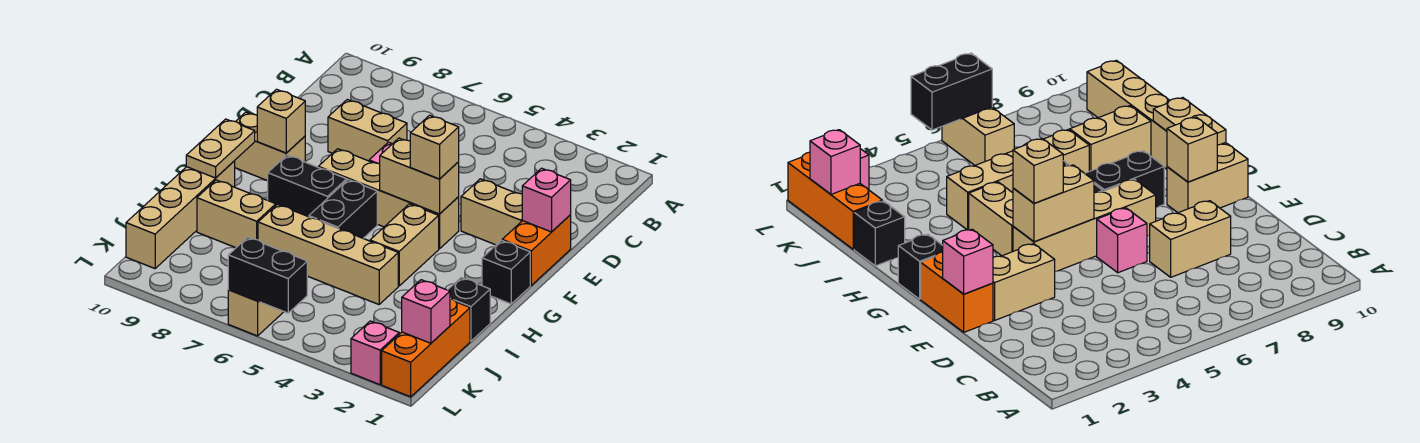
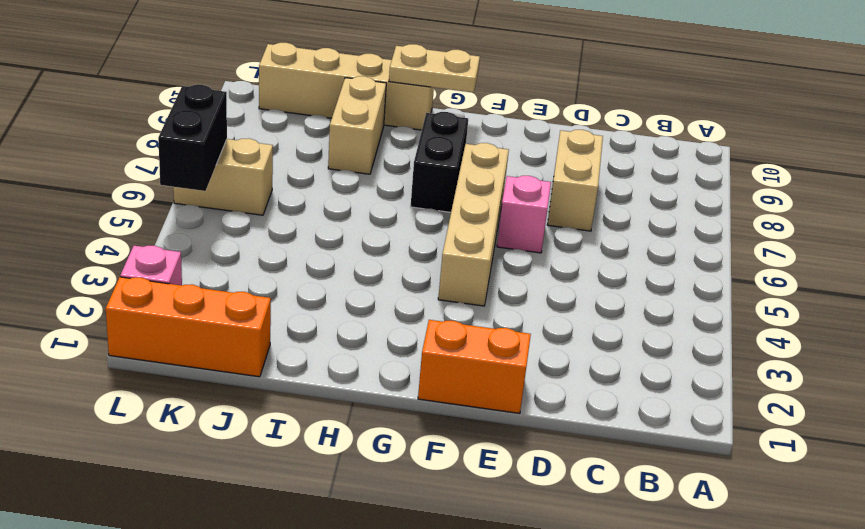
none -> tan 1x2 brick [461,179,522,245]
none -> tan 1x2 brick [235,112,305,181]
none -> black 1x1 brick [482,240,530,304]

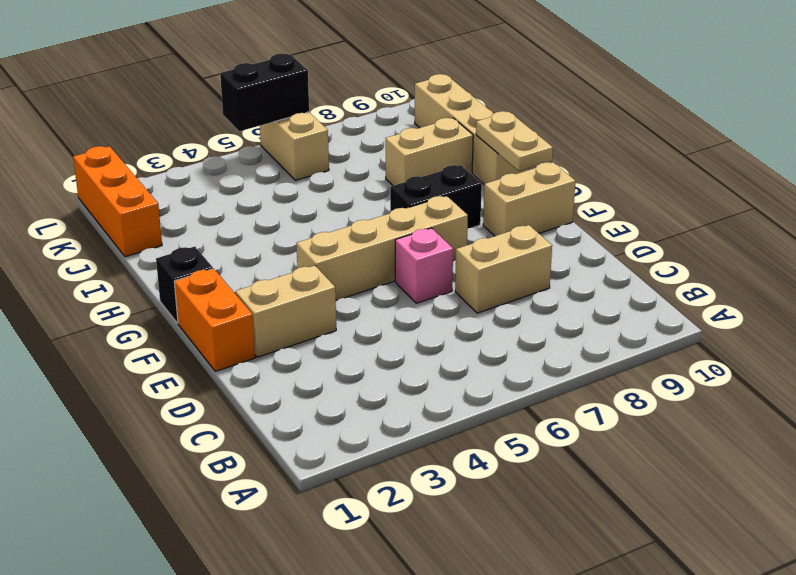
none -> tan 1x2 brick [370,204,439,286]
none -> black 1x2 brick [309,180,377,238]
none -> black 1x1 brick [448,278,490,341]

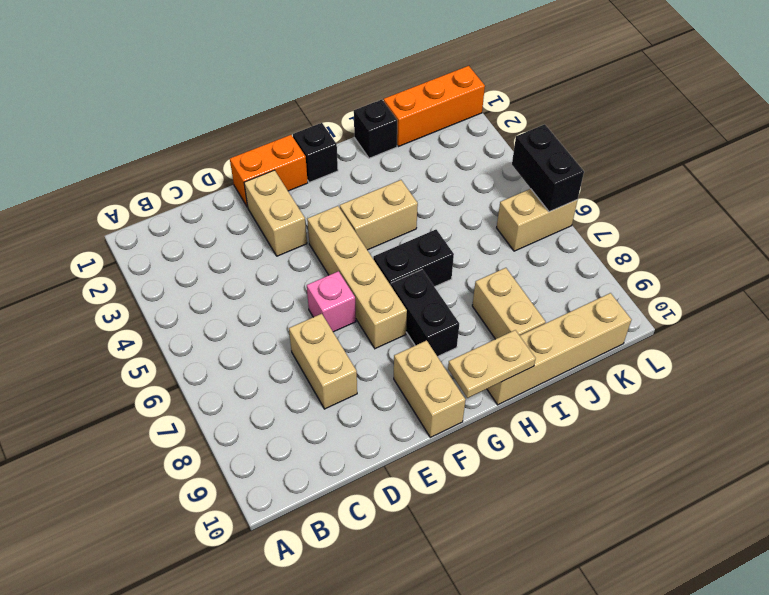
none -> tan 1x4 brick [258,204,398,304]
none -> pink 1x1 brick [351,321,399,385]
none -> pink 1x1 brick [522,168,571,232]

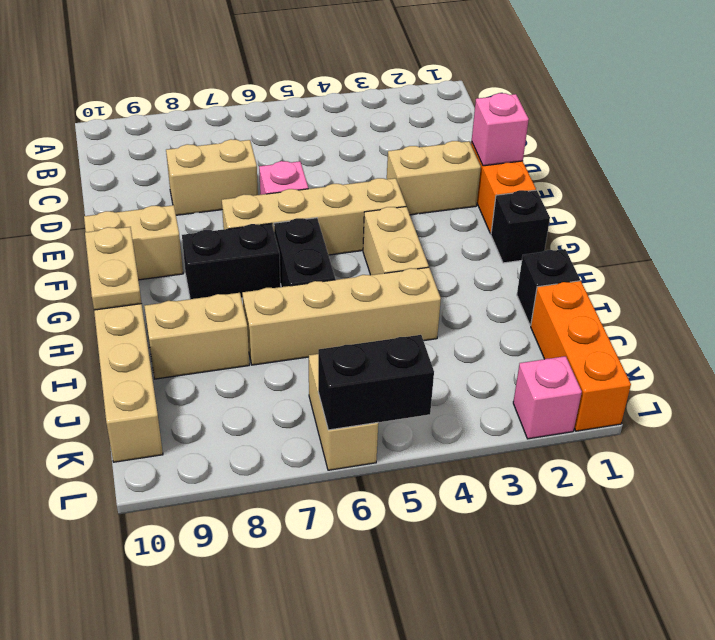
none -> tan 1x2 brick [380,138,459,214]
none -> tan 1x1 brick [257,89,305,153]
none -> pink 1x1 brick [402,280,450,343]

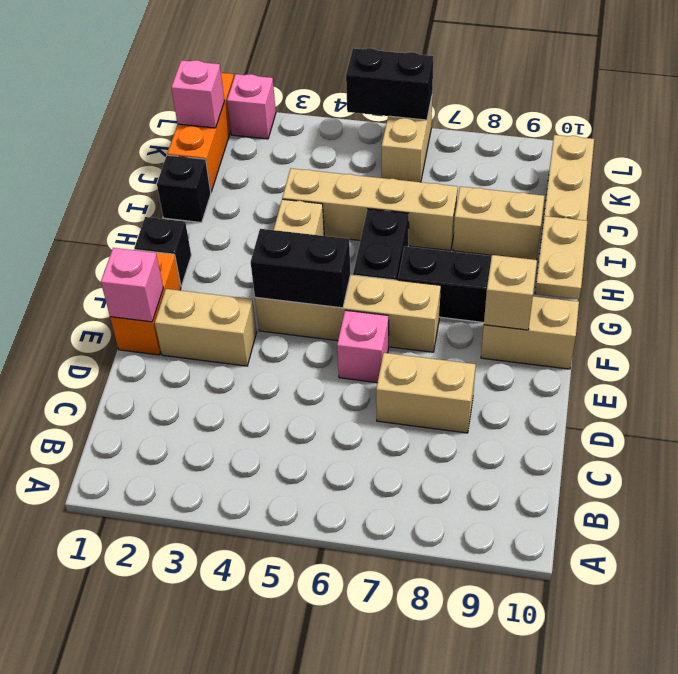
black 1x2 brick [251,229,351,308] -> tan 1x2 brick [380,138,459,214]
none -> tan 1x1 brick [410,115,459,179]

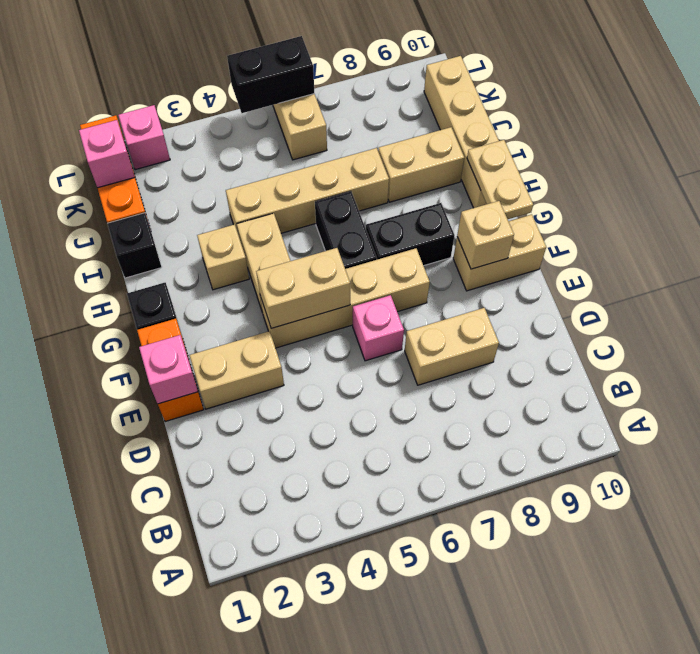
tan 1x1 brick [197,225,249,290] -> tan 1x1 brick moved to [410,115,459,179]

